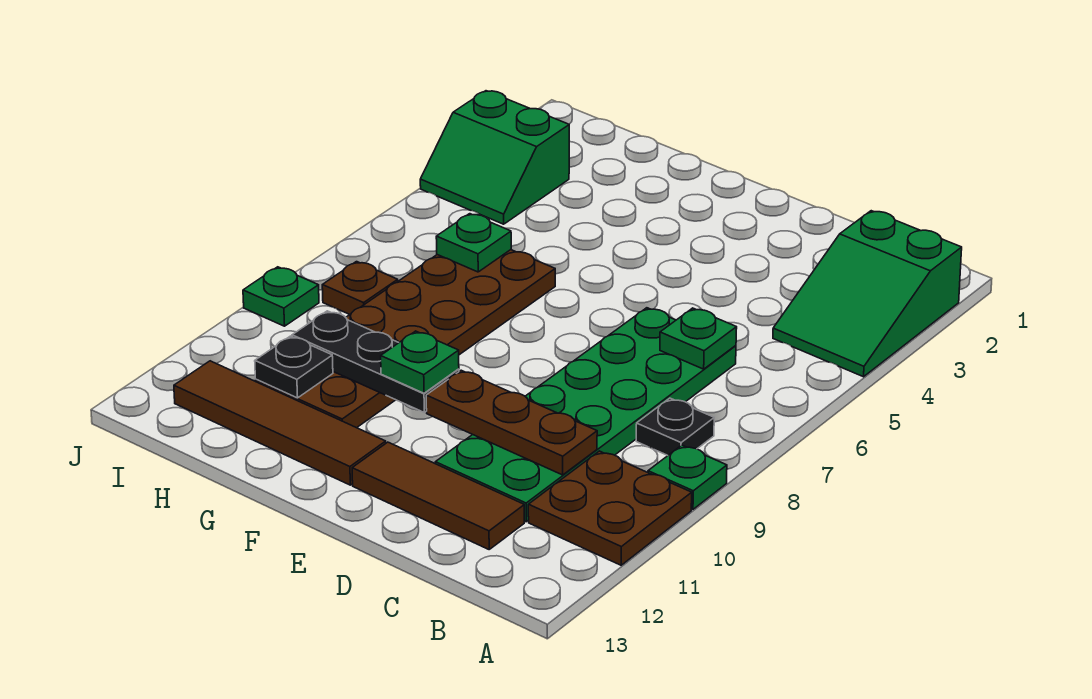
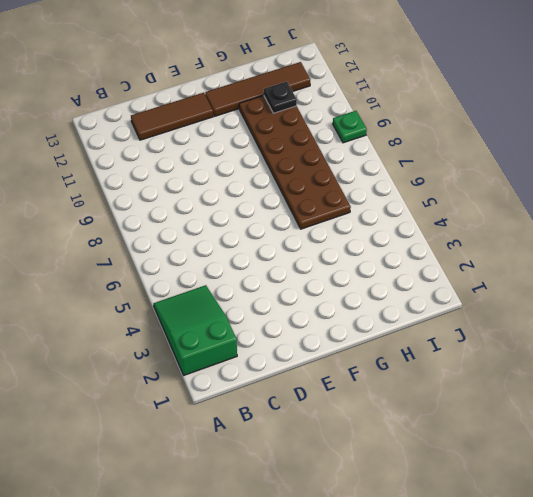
none -> green 1x1 plate [648,445,727,509]
none -> brown 2x2 plate [528,451,692,565]
none -> black 1x1 plate [636,398,714,455]

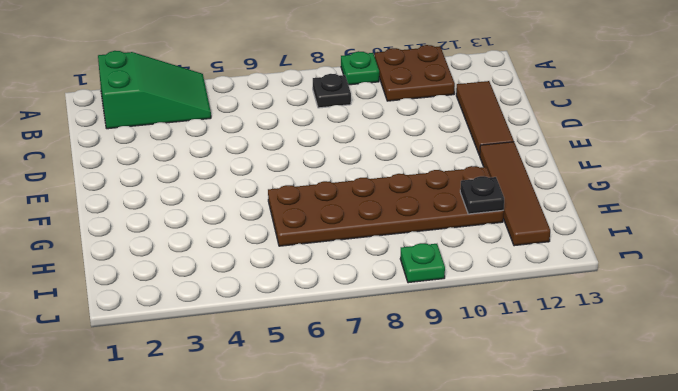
none -> green 2x6 plate [435,308,736,522]
none -> green 2x2 slope [420,91,569,224]
none -> brown 1x1 plate [322,262,398,314]

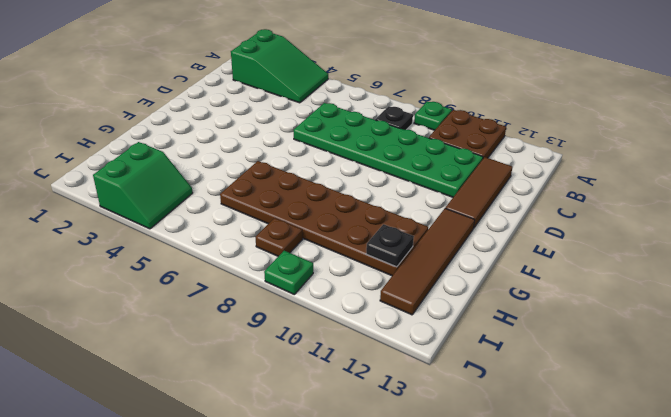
none -> green 1x1 plate [660,308,737,369]
none -> brown 1x3 plate [426,370,597,475]
none -> black 1x3 plate [292,311,459,412]

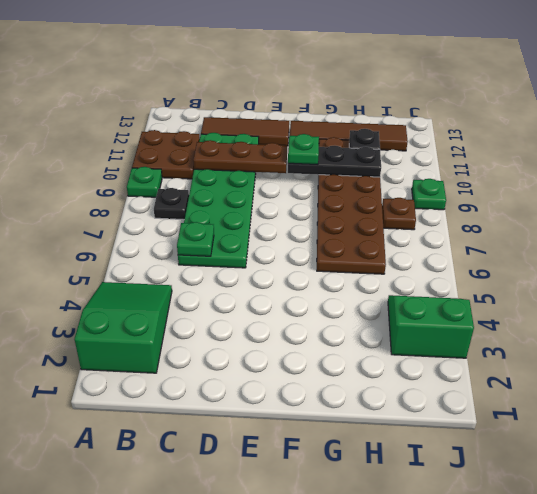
none -> green 1x1 plate [436,214,511,272]

